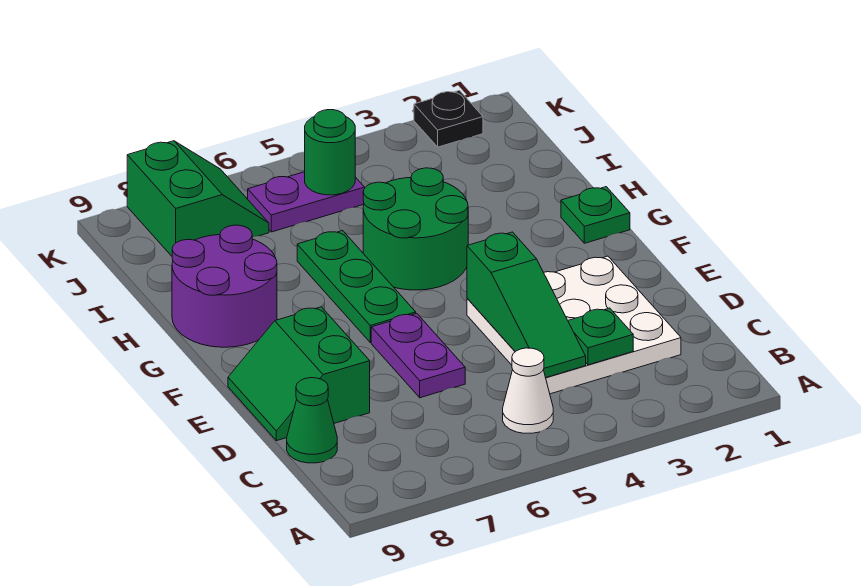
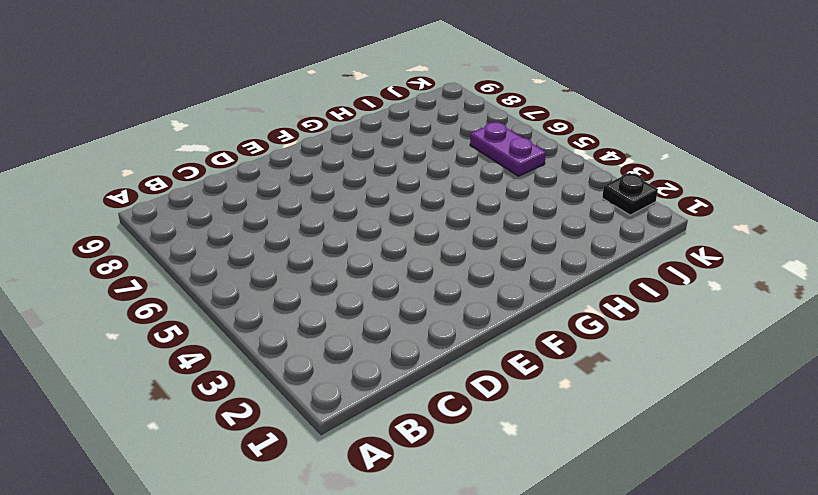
none -> white 1x1 cone [503,348,553,433]
none -> white 3x3 plate [467,256,681,394]
none -> green 1x1 cone [287,378,337,463]

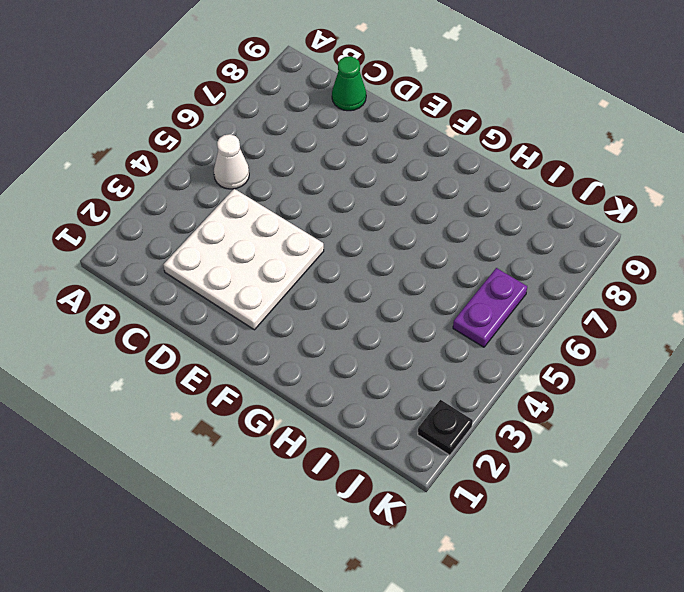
none -> purple 1x2 plate [371,313,465,398]
none -> green 2x2 slope [228,307,370,441]
none -> green 1x3 plate [297,231,416,342]

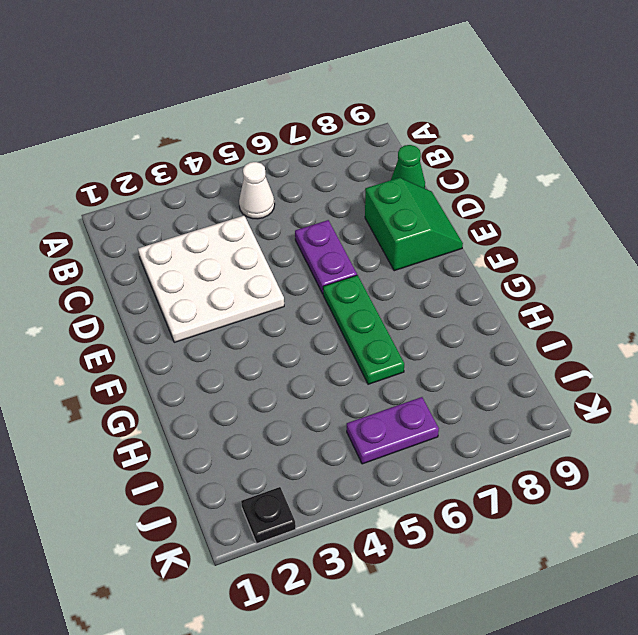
none -> green 1x1 plate [561,187,630,243]
none -> green 2x2 round brick [363,168,468,290]
none -> purple 2x2 round brick [172,225,277,347]

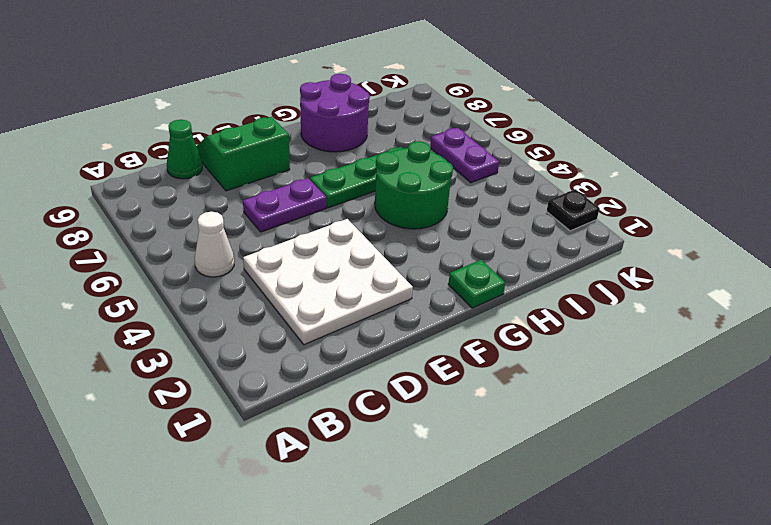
none -> green 2x2 slope [127,141,269,256]
none -> green 1x1 plate [568,308,633,365]
none -> green 1x3 slope [467,232,586,378]

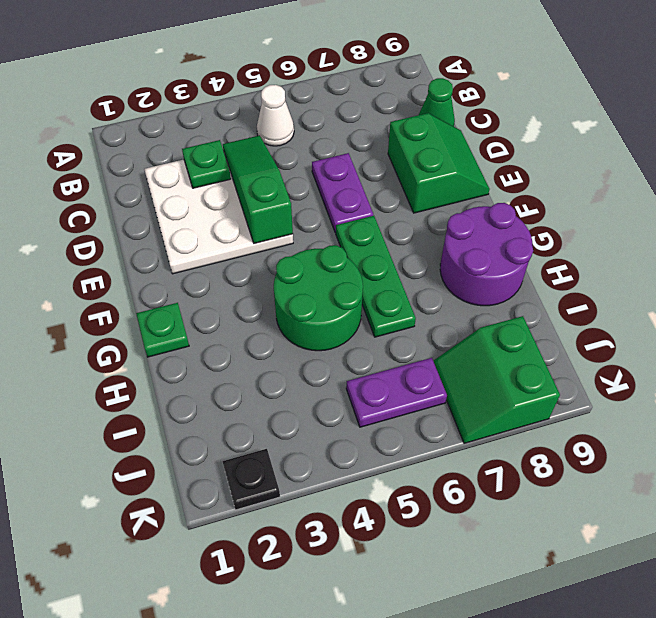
none -> green 1x1 round brick [305,110,355,195]

